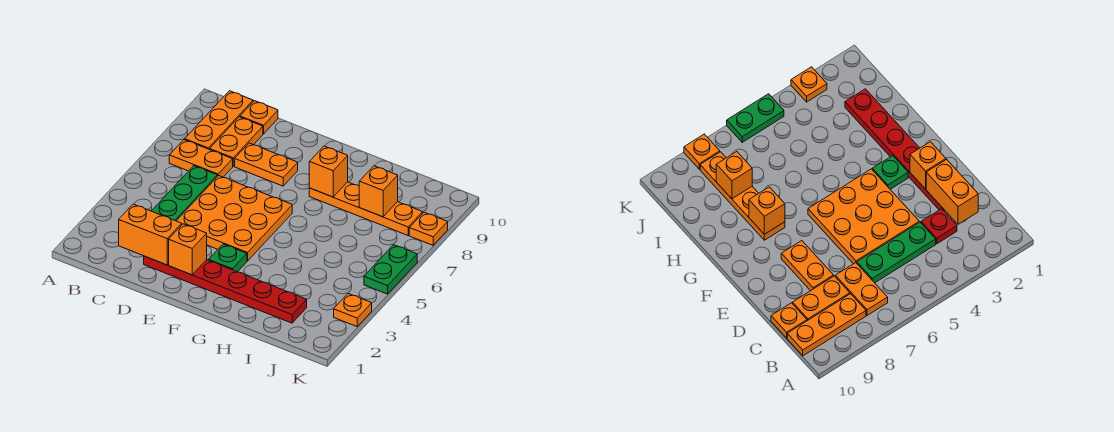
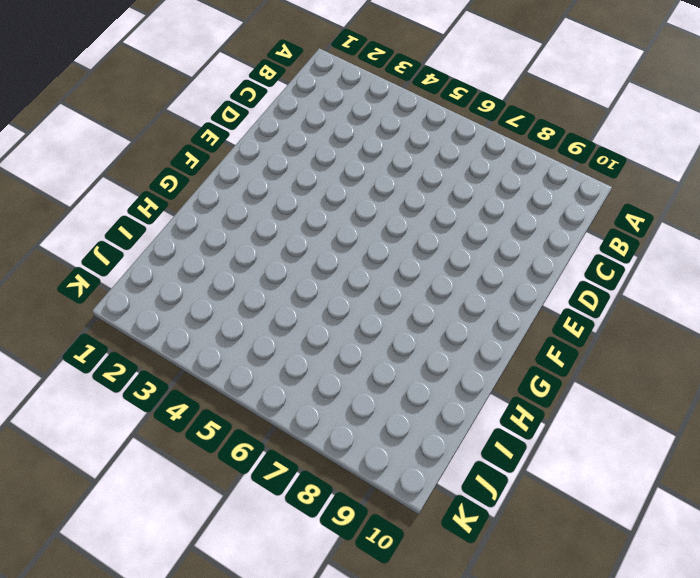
none -> orange 1x2 plate [169,140,233,177]
none -> orange 1x3 plate [185,91,253,149]
none -> red 1x1 plate [921,209,957,244]

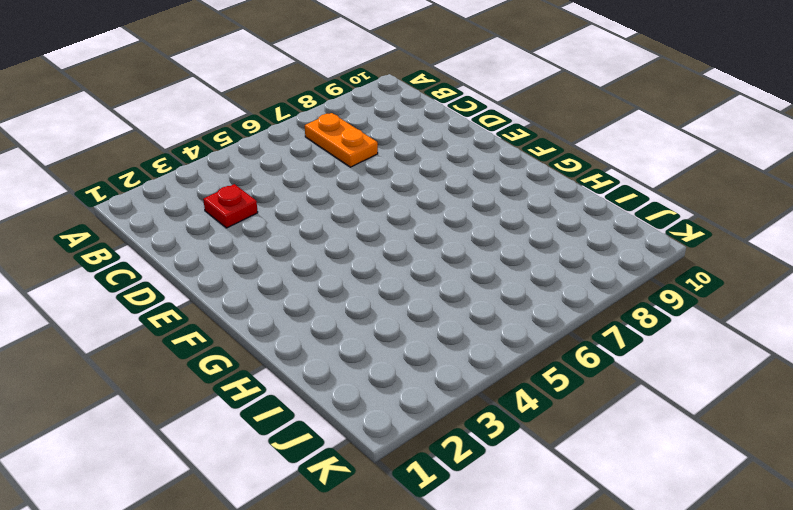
none -> orange 1x3 plate [185,91,253,149]
none -> green 1x3 plate [152,166,217,221]
none -> orange 1x2 plate [210,117,263,166]

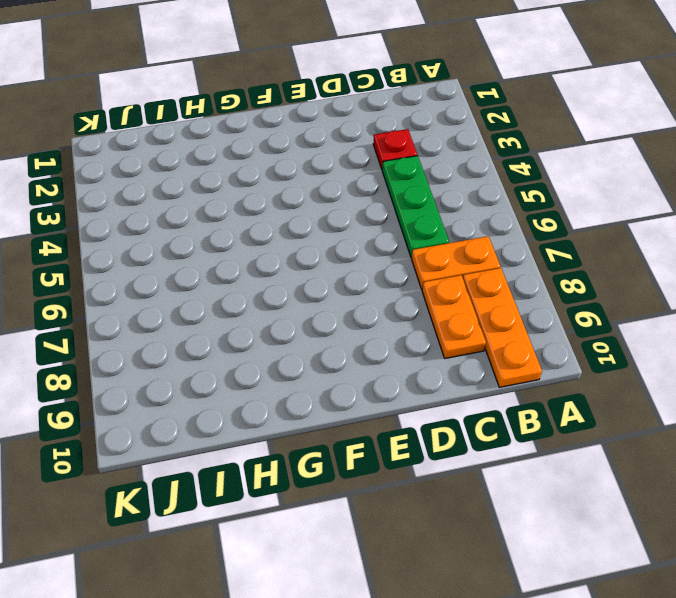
none -> orange 1x1 plate [240,101,278,134]
none -> red 1x6 plate [144,256,307,323]
none -> orange 3x3 plate [177,176,292,261]

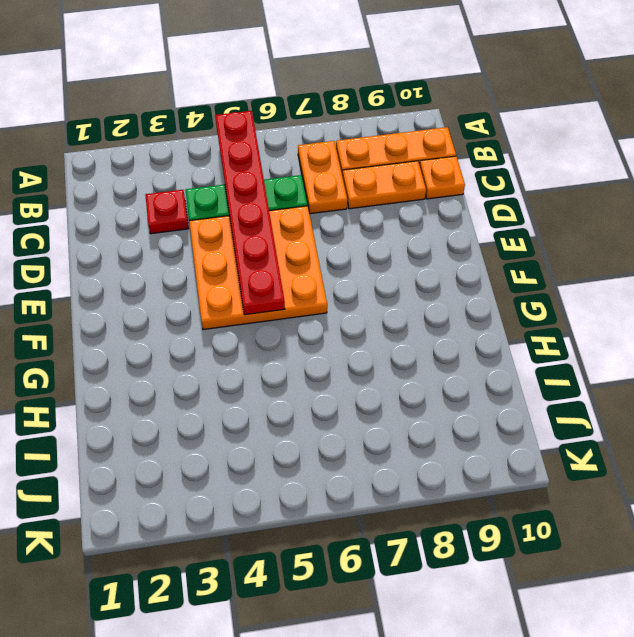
red 1x6 plate [215,111,285,315] -> red 1x6 plate moved to [144,256,307,323]
none -> orange 1x2 plate [235,143,298,186]
none -> green 1x1 plate [209,244,247,272]
none -> orange 1x4 plate [309,182,423,235]

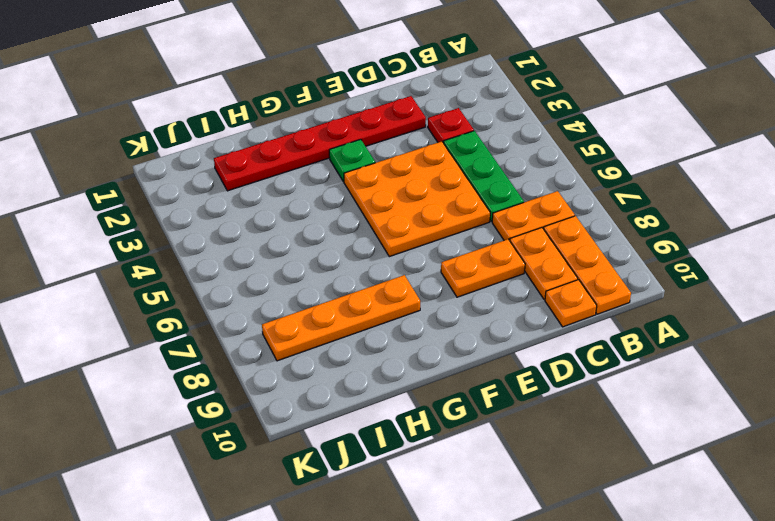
none -> orange 1x1 plate [334,294,372,327]
none -> green 1x2 plate [364,245,417,294]
none -> orange 1x1 plate [409,212,448,245]

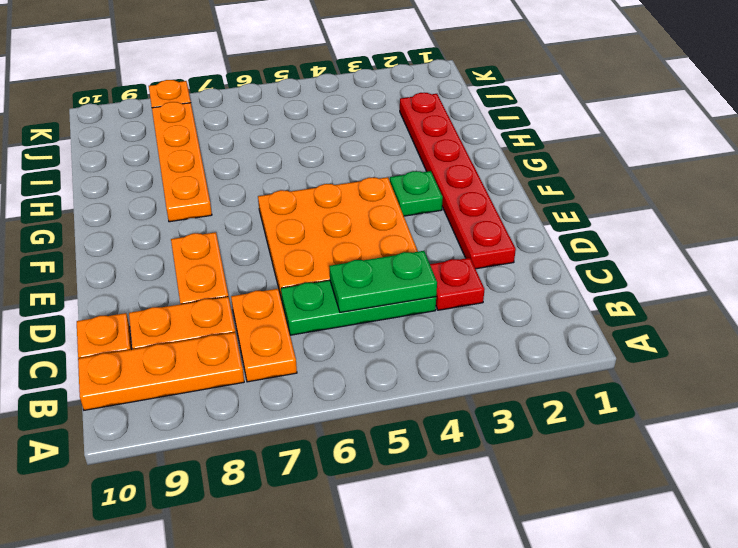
green 1x2 plate [329,251,437,312] -> green 1x2 plate moved to [364,245,417,294]
none -> orange 1x1 plate [334,294,372,327]
none -> orange 1x2 brick [119,204,182,265]
none -> orange 1x1 brick [169,224,207,275]

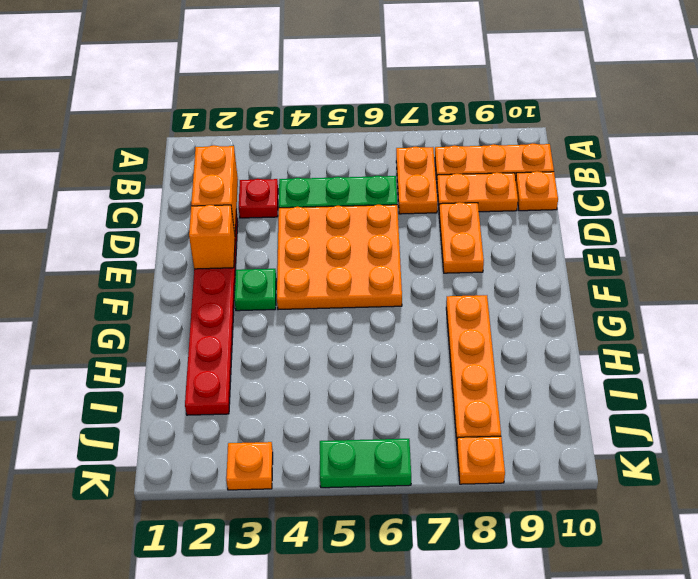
none -> orange 1x1 brick [309,146,348,197]
none -> orange 1x1 brick [359,166,398,217]

